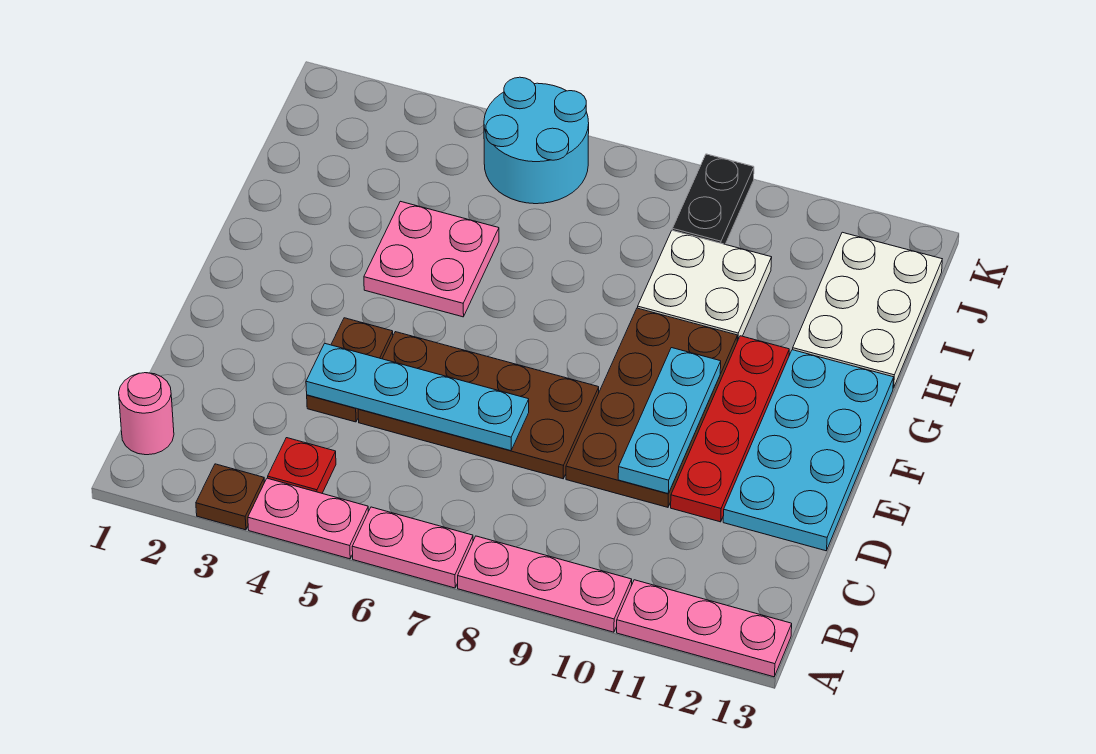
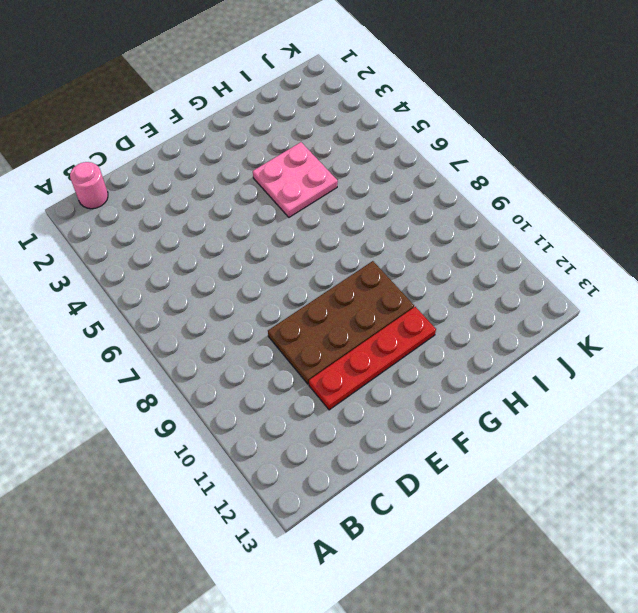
none -> brown 1x1 plate [196,464,264,530]
none -> pink 1x2 plate [248,478,368,559]
none -> pink 1x2 plate [352,507,473,588]

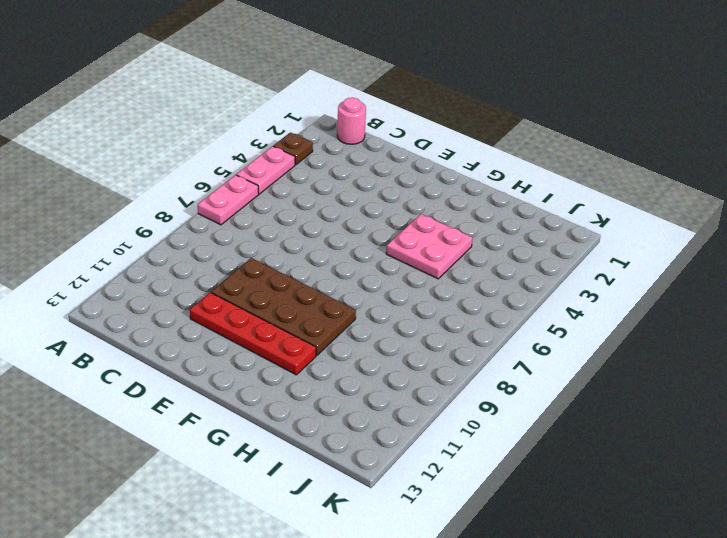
none -> pink 1x3 plate [458,536,632,632]
none -> pink 1x3 plate [617,580,792,677]
none -> red 1x1 plate [268,438,336,493]

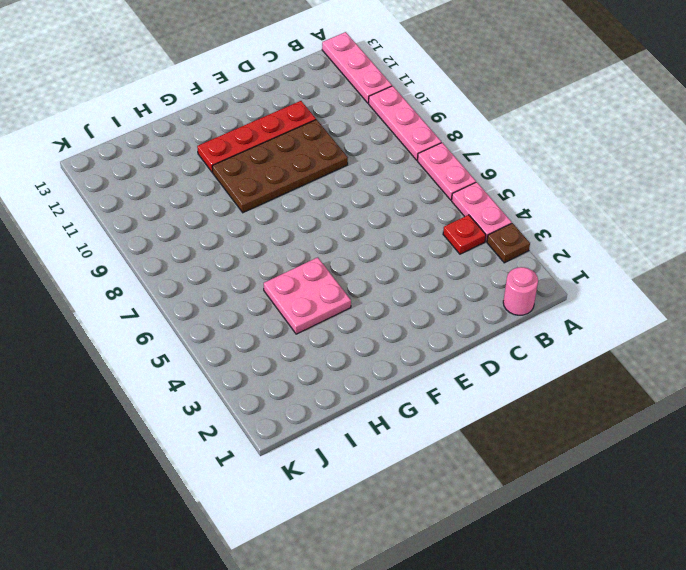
none -> brown 1x2 plate [307,318,393,422]
none -> brown 2x4 plate [358,332,599,479]
none -> cyan 2x4 plate [723,350,894,551]

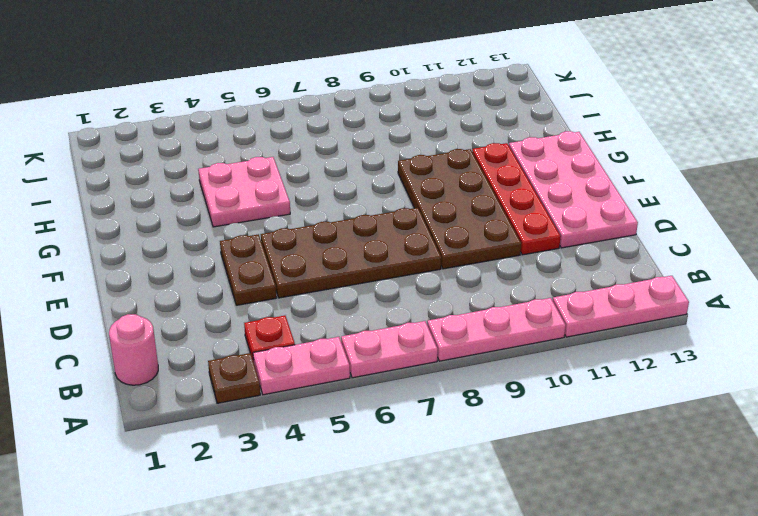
pink 2x4 plate [509,131,638,248] -> cyan 2x4 plate [723,350,894,551]
none -> white 2x2 plate [638,231,772,341]
none -> white 2x3 plate [793,232,942,388]
none -> cyan 2x2 round brick [484,77,589,204]

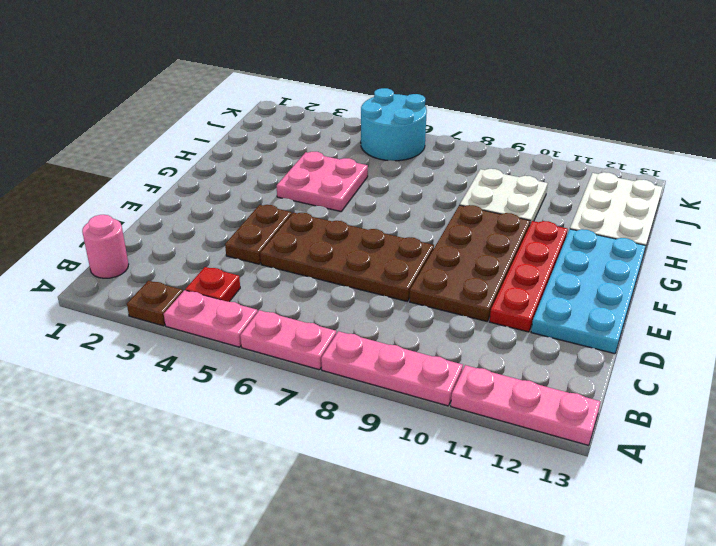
none -> black 1x2 plate [672,154,754,244]
none -> cyan 1x4 plate [306,344,529,451]
none -> cyan 1x3 plate [618,348,721,494]

